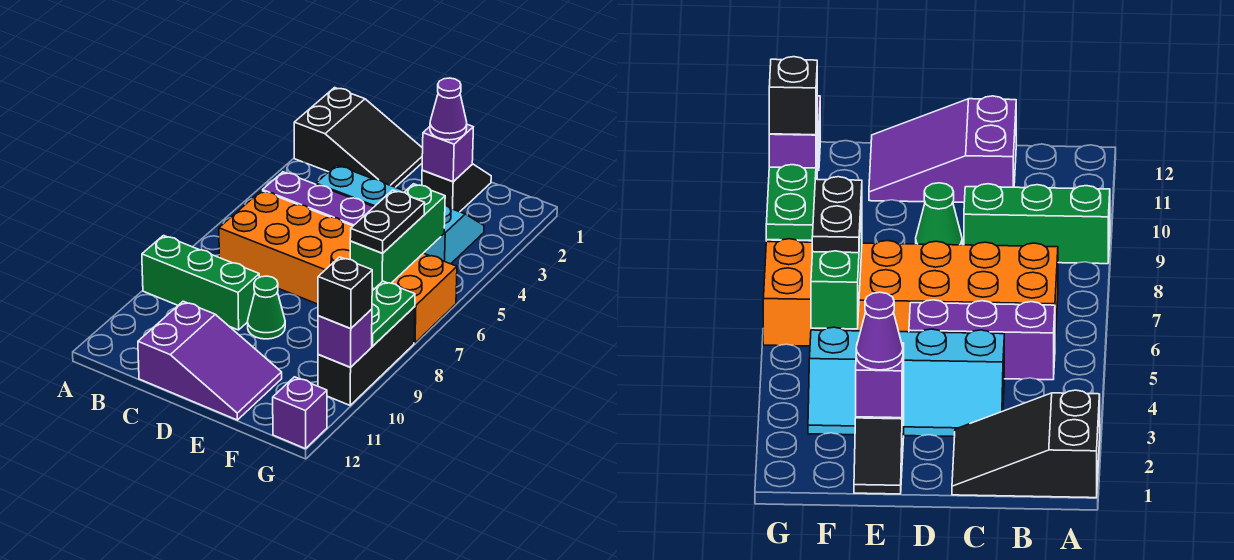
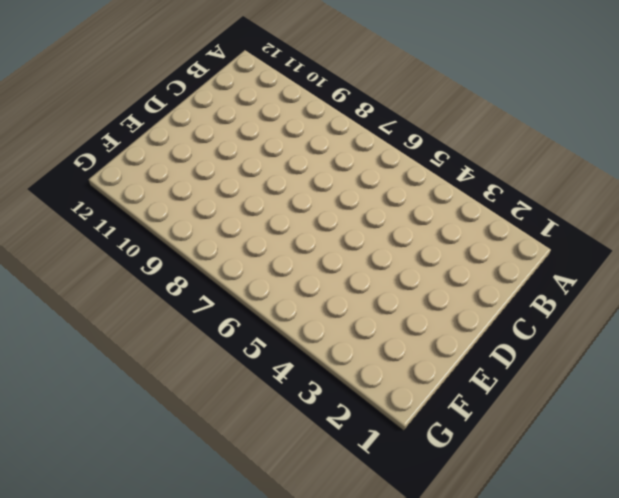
none -> black 2x3 slope [294,88,423,187]
none -> green 1x3 brick [142,236,259,330]
none -> purple 1x3 brick [263,172,373,226]

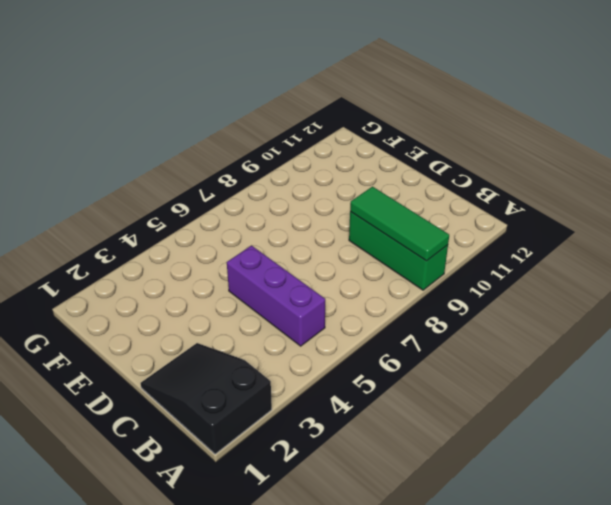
green 1x3 tile [350,187,449,261] -> none
none -> orange 2x6 brick [219,191,457,343]
none -> cyan 2x4 slope [316,165,484,264]
none -> purple 2x3 slope [138,301,282,420]

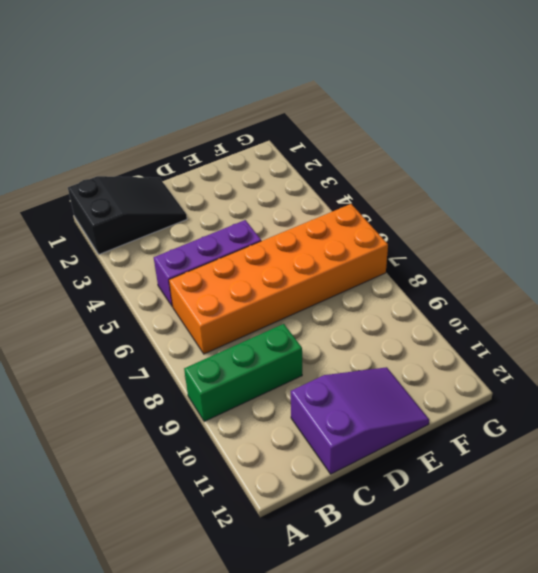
none -> cyan 2x4 slope [316,165,484,264]
none -> green 1x1 cone [247,276,285,339]
none -> black 1x2 slope [422,164,491,212]

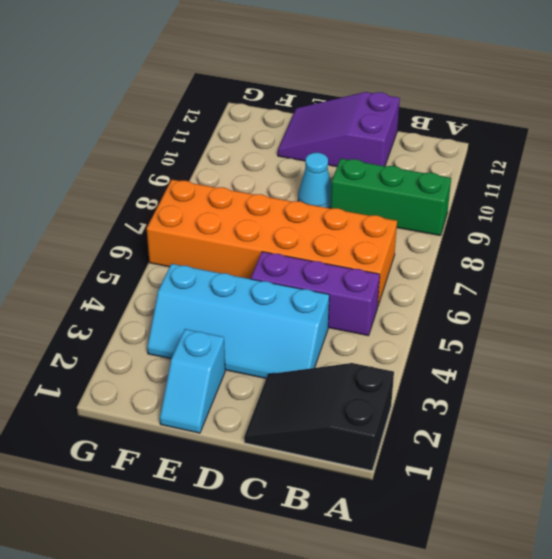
cyan 1x1 cone [298,153,331,208] -> green 1x1 cone [247,276,285,339]
cyan 1x2 slope [160,329,225,433] -> black 1x2 slope [422,164,491,212]
none -> black 1x3 brick [318,307,415,405]
none -> purple 1x1 brick [273,377,327,449]
none -> purple 1x1 brick [422,124,473,182]

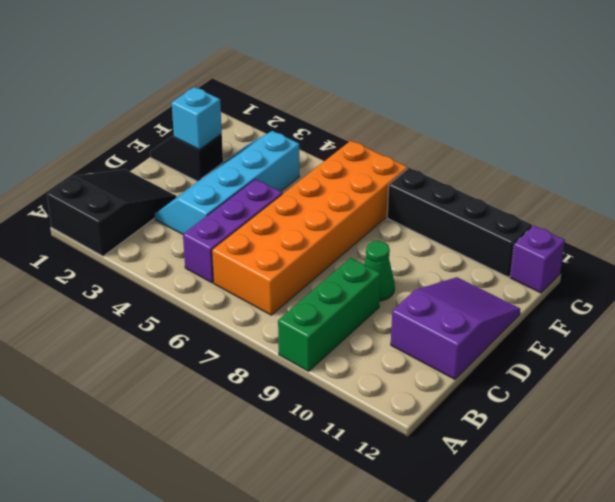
cyan 1x1 brick [172,87,222,150] -> purple 1x1 brick [422,124,473,182]
black 1x4 brick [387,168,532,277] -> black 1x3 brick [318,307,415,405]
none -> green 1x3 brick [350,184,445,289]
none -> green 1x2 plate [372,281,415,346]
none -> purple 1x1 brick [318,309,372,367]

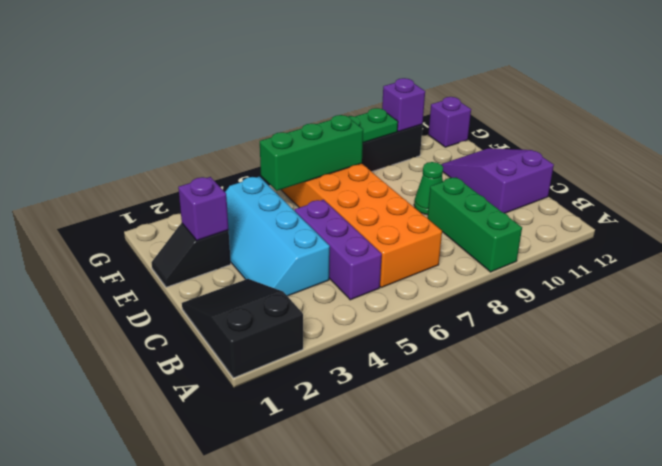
none -> purple 1x1 cone [430,78,467,140]
none -> black 1x2 plate [350,190,425,253]
none -> black 1x1 brick [318,257,372,328]

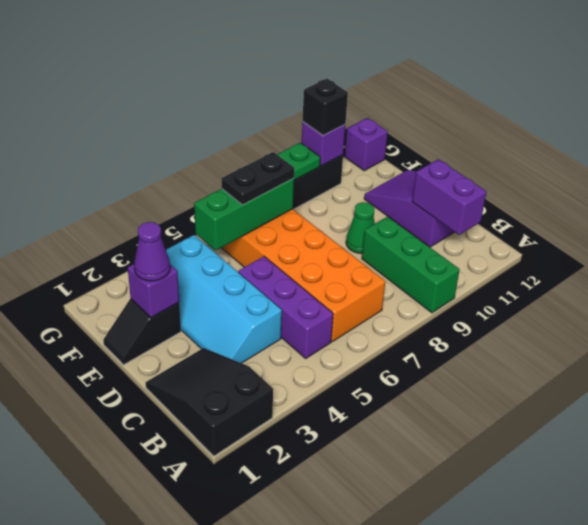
purple 1x2 brick [412,159,486,235] -> none

